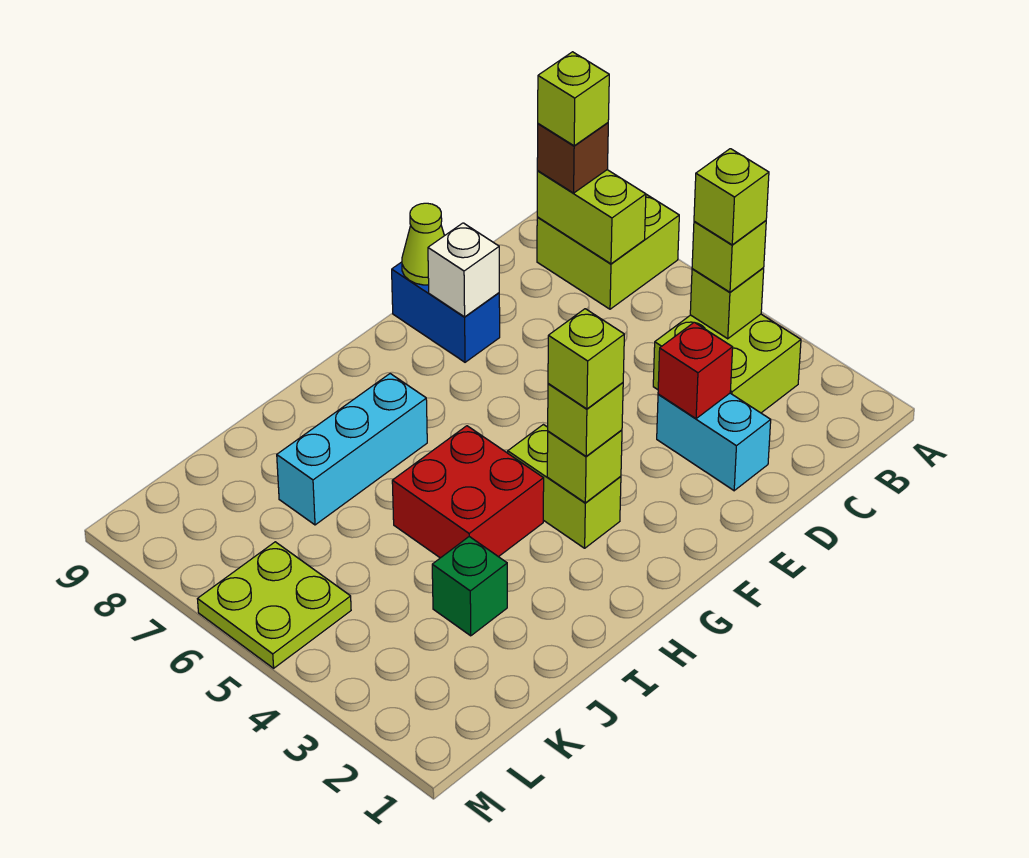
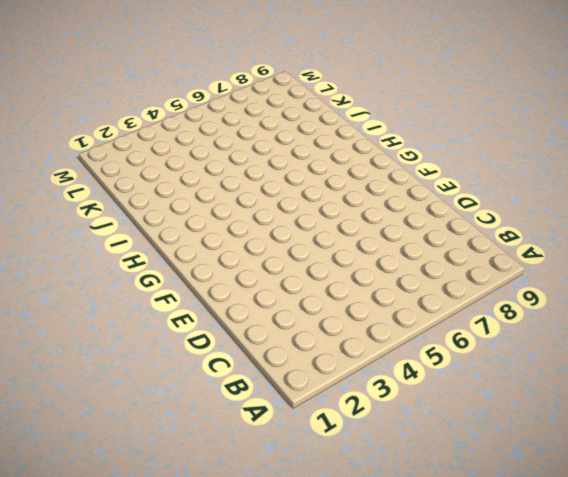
none -> lime 2x2 brick [537,194,679,309]
none -> lime 2x2 brick [653,314,801,413]
none -> cyan 1x2 brick [657,393,771,491]

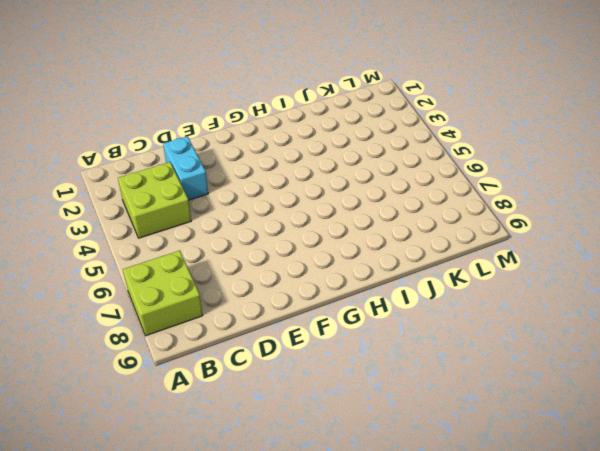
none -> blue 1x2 brick [392,262,500,362]
none -> lime 1x2 brick [508,425,621,548]
none -> red 2x2 brick [392,426,544,558]

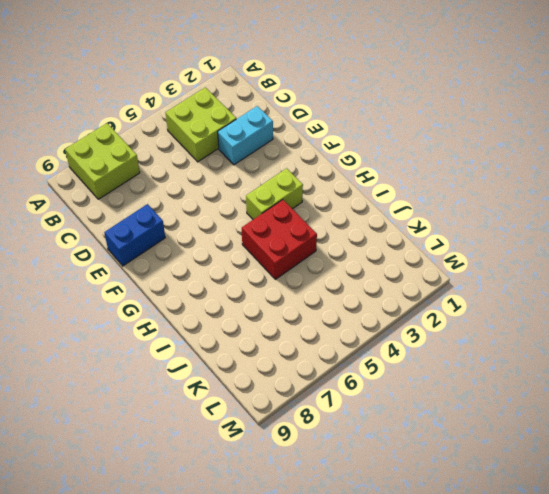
none -> cyan 1x3 brick [277,374,427,525]
none -> green 1x1 brick [432,537,507,636]
none -> lime 2x2 plate [198,542,351,668]

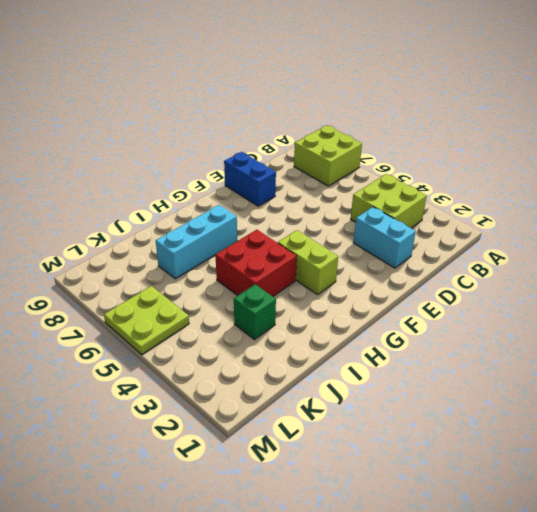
none -> lime 1x1 brick [690,268,764,339]
none -> lime 1x2 brick [537,170,646,264]
none -> red 1x1 brick [658,322,733,419]

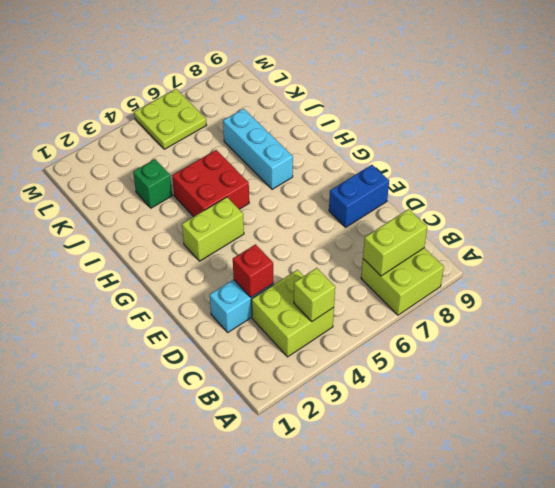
none -> white 1x1 brick [428,223,499,317]
none -> lime 1x1 cone [402,203,444,285]
none -> lime 1x1 brick [547,430,622,503]

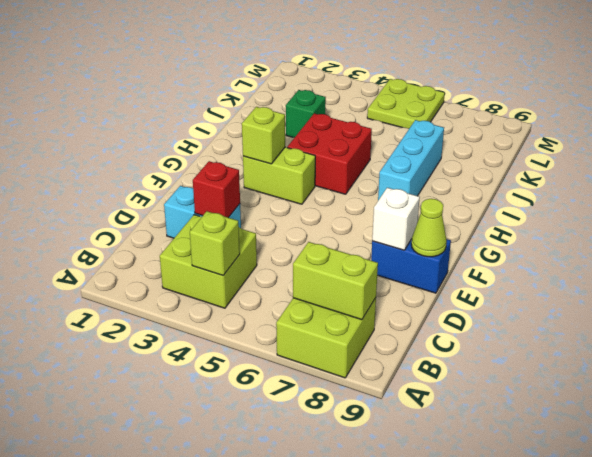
none -> lime 1x1 brick [692,221,766,292]
none -> brown 1x1 brick [537,123,608,193]
none -> lime 1x1 brick [548,383,623,456]

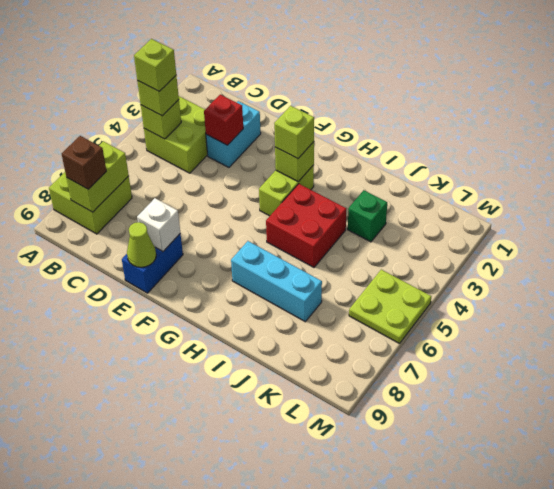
none -> lime 1x1 brick [538,52,609,146]
none -> lime 1x1 brick [548,309,624,409]

